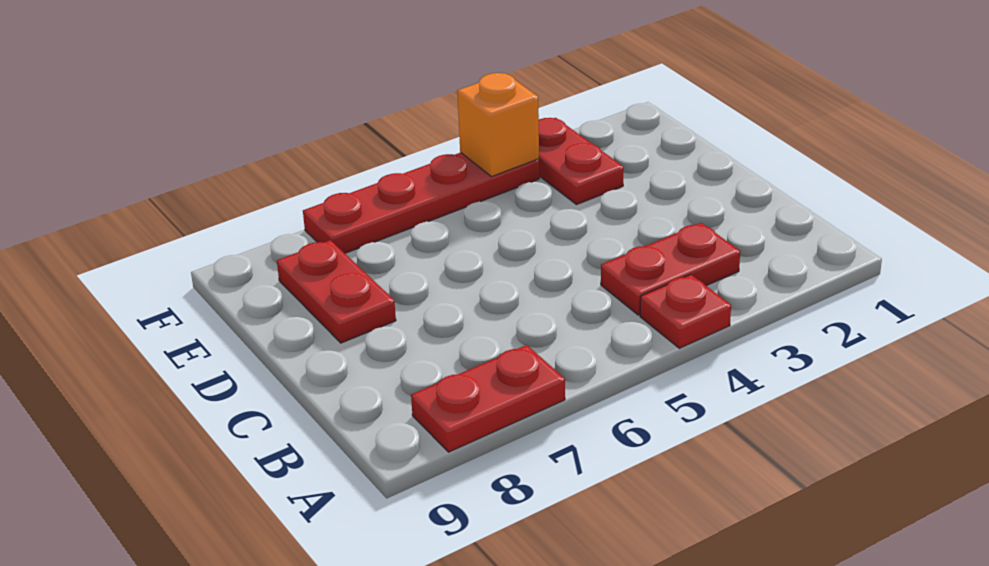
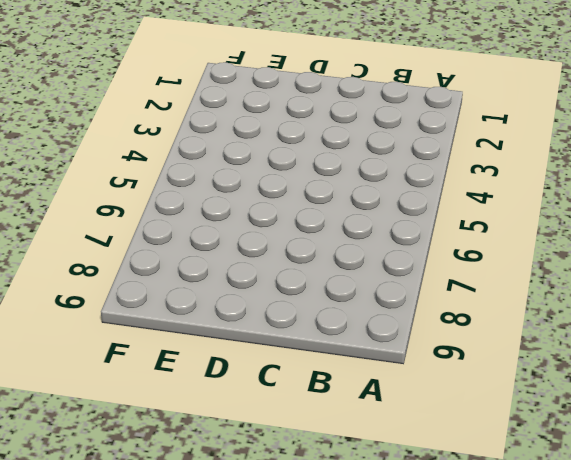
none -> red 1x1 plate [640,275,731,348]
none -> red 1x2 plate [411,345,565,452]

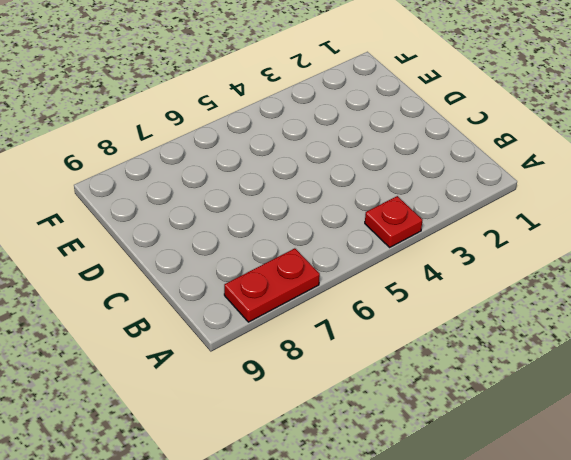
none -> red 1x2 plate [601,223,740,315]
none -> red 1x2 plate [277,240,396,343]

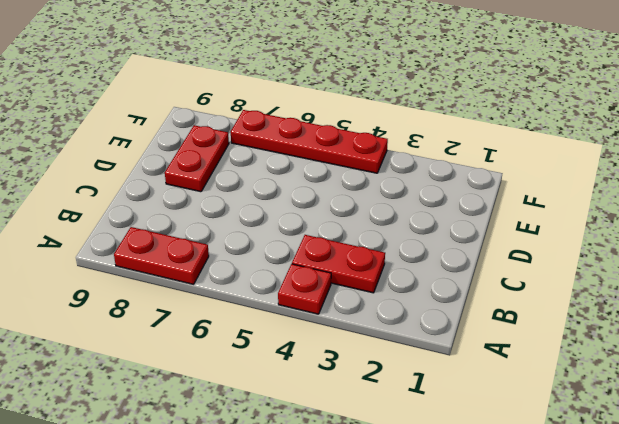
none -> red 1x2 plate [539,118,623,205]
none -> orange 1x1 brick [457,73,539,177]

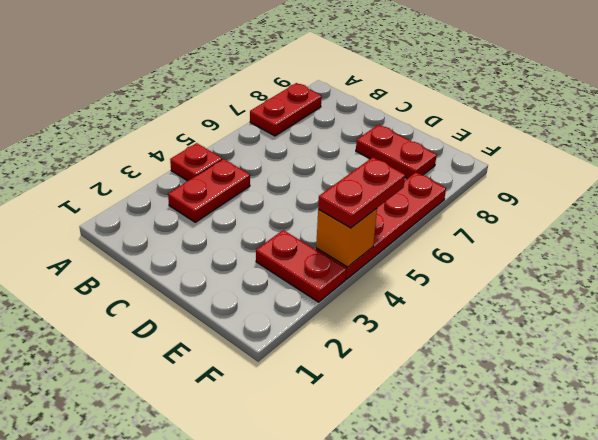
red 1x2 plate [318,157,405,228] -> none

